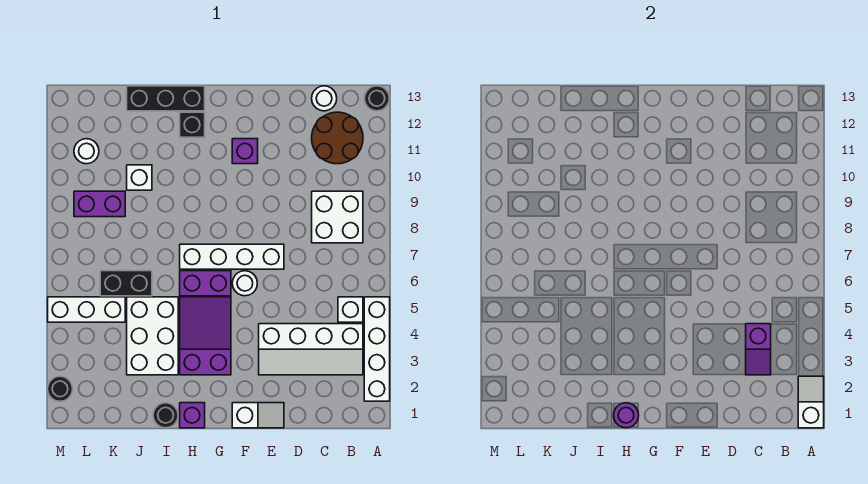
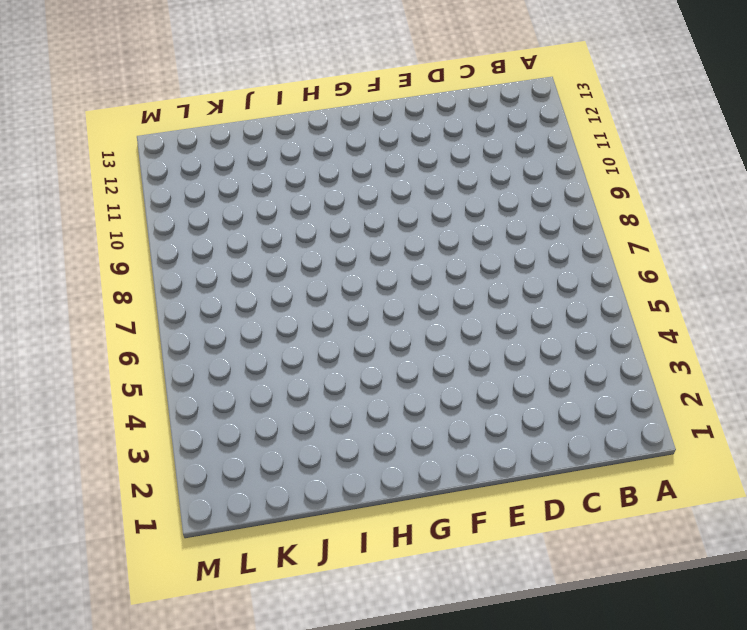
none -> white 1x4 brick [364,297,390,401]
none -> black 1x1 round brick [364,86,389,111]
none -> white 2x4 slope [259,324,363,375]

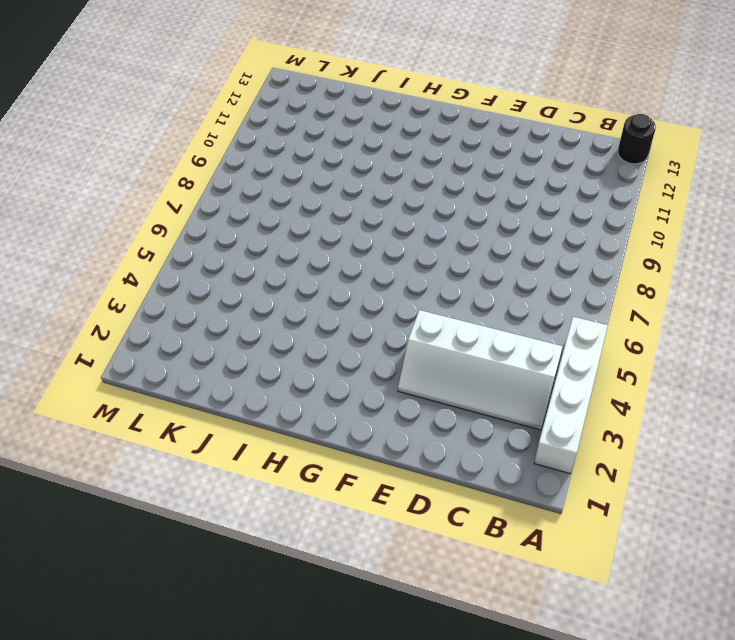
none -> white 1x1 brick [338,297,363,322]
none -> white 2x2 brick [312,191,363,243]
none -> brown 2x2 round brick [312,112,363,164]

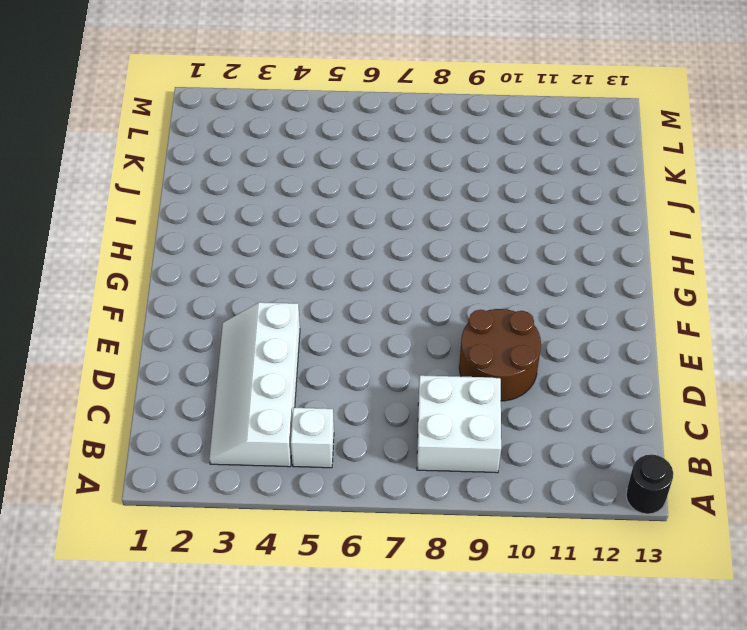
brown 2x2 round brick [459,309,541,401] -> brown 2x2 round brick moved to [312,112,363,164]
none -> white 1x4 brick [364,297,390,401]
none -> white 1x1 round brick [312,86,337,111]
none -> white 1x2 slope [232,403,284,428]

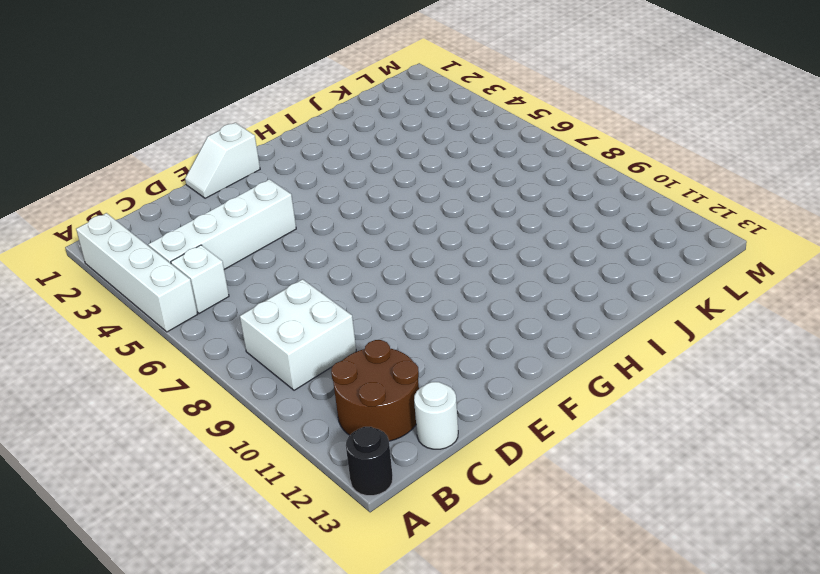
none -> white 1x4 brick [180,244,284,269]
none -> white 1x1 round brick [232,271,257,296]
none -> purple 1x1 brick [232,139,258,164]

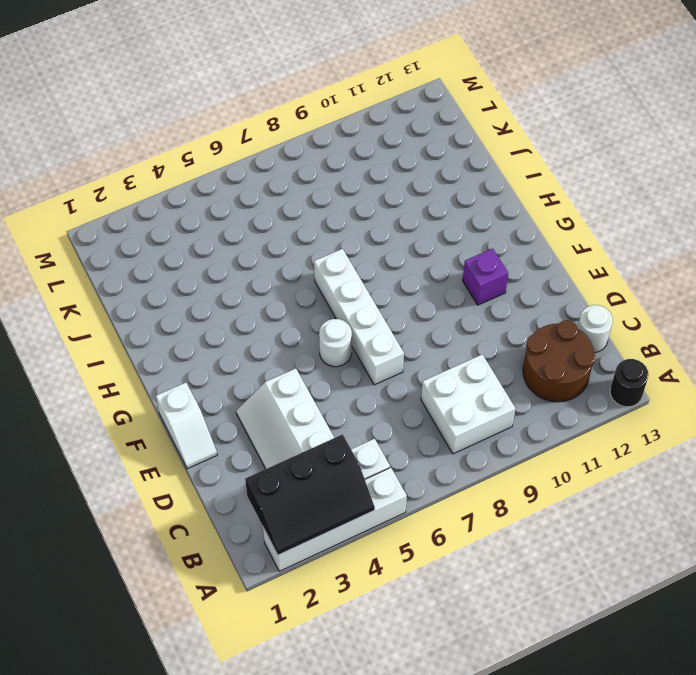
black 2x3 slope [245,434,375,555] -> white 1x2 slope [798,376,824,428]
none -> purple 2x3 slope [180,297,231,375]
none -> purple 1x2 brick [180,271,231,296]
none -> purple 1x1 brick [180,403,205,428]

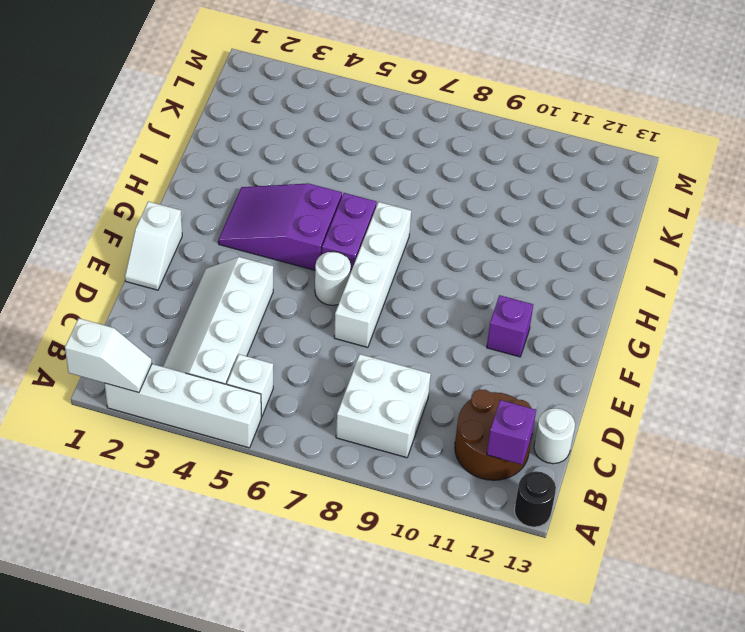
purple 1x1 brick [487,400,536,465] -> purple 1x1 brick moved to [180,403,205,428]
purple 2x3 slope [218,183,342,270] -> purple 2x3 slope turned to [180,297,231,375]
none -> black 1x1 brick [180,112,205,137]
none -> black 1x3 brick [127,86,205,111]
none -> black 1x1 round brick [153,403,178,428]

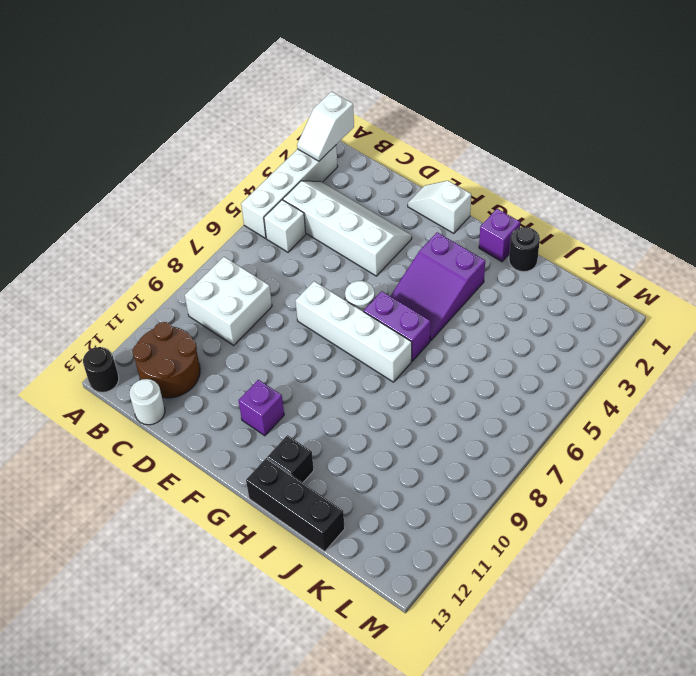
none -> white 2x3 brick [127,297,178,375]
none -> black 1x2 brick [100,271,152,296]
none -> white 1x1 brick [127,165,152,190]

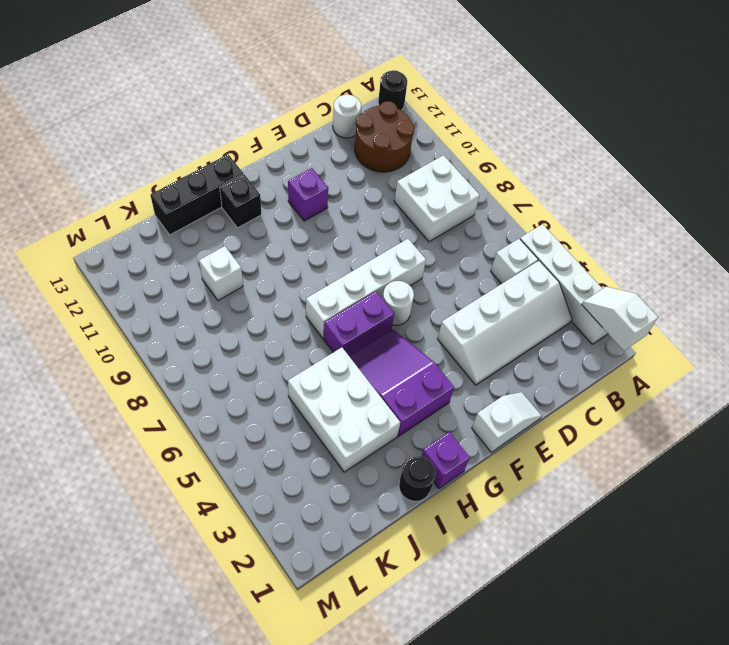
none -> black 1x2 brick [100,271,152,296]
none -> white 1x3 brick [48,297,125,322]
none -> purple 1x2 brick [74,191,125,217]

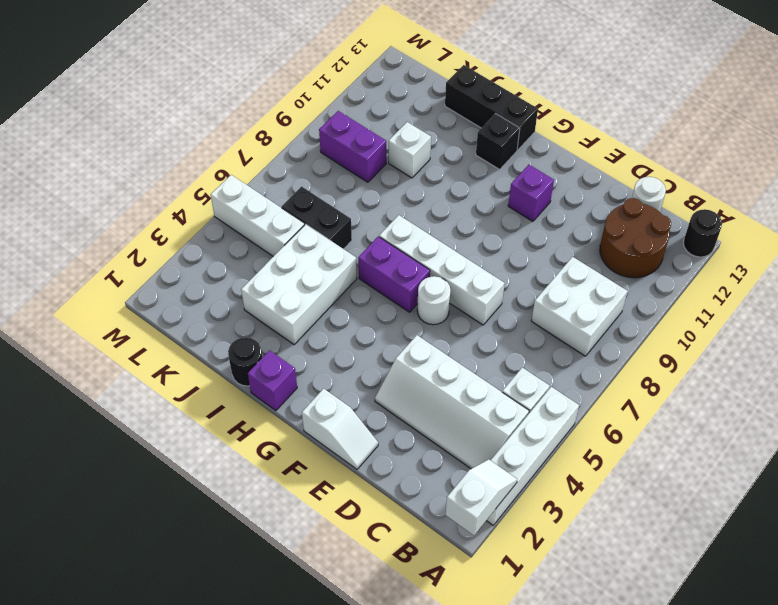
none -> purple 2x3 slope [180,297,231,375]
none -> white 1x1 round brick [74,139,99,164]
none -> black 1x1 round brick [48,376,73,401]

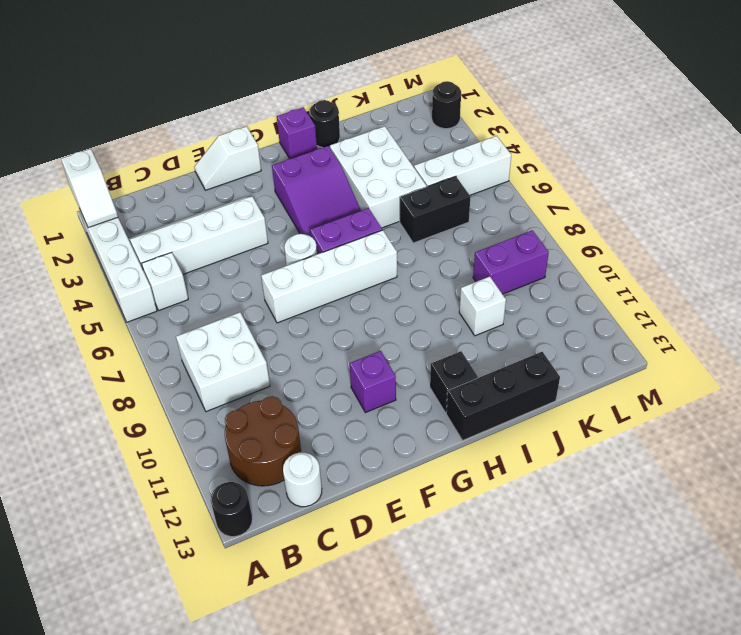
none -> white 1x1 round brick [74,139,99,164]
none -> purple 1x2 slope [746,324,771,375]
none -> purple 1x1 round brick [614,403,639,428]

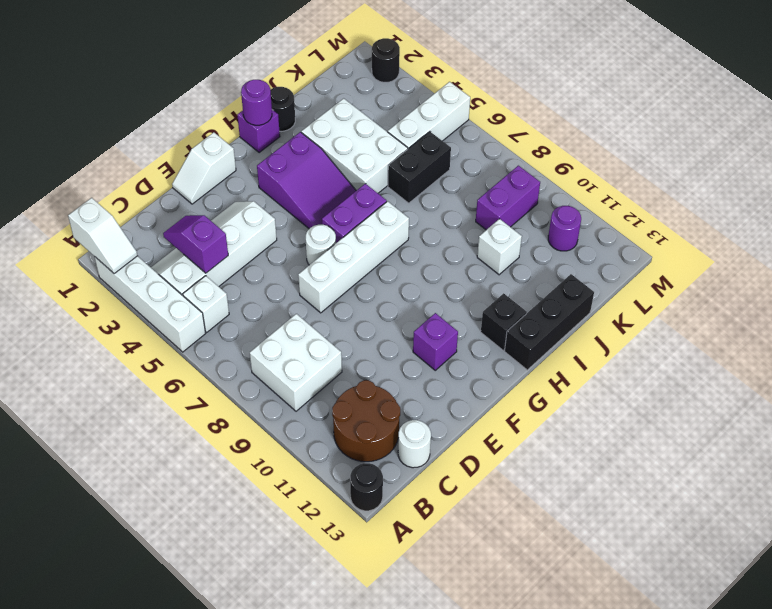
purple 1x1 round brick [548,206,581,251] -> white 1x1 round brick [74,139,99,164]

